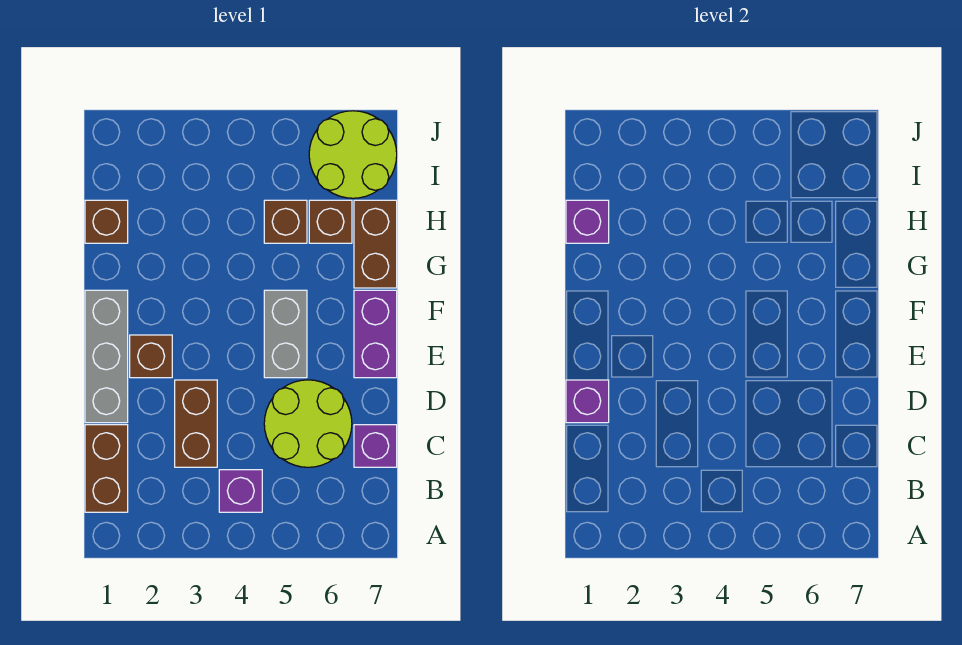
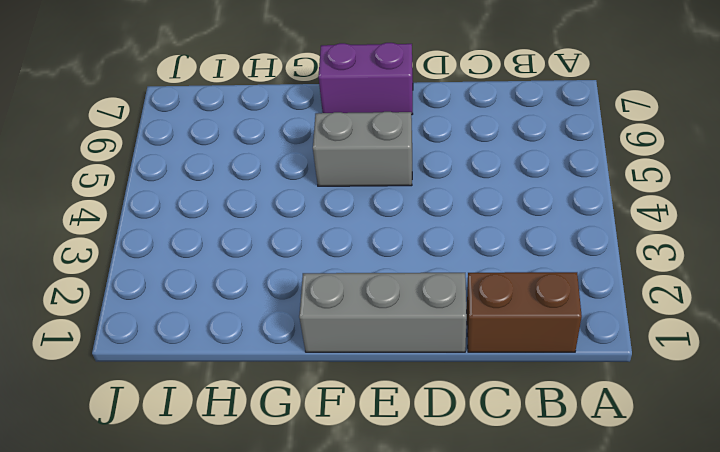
none -> purple 1x1 brick [219,470,262,512]
none -> brown 1x2 brick [175,380,217,467]
none -> lime 2x2 round brick [264,380,352,467]

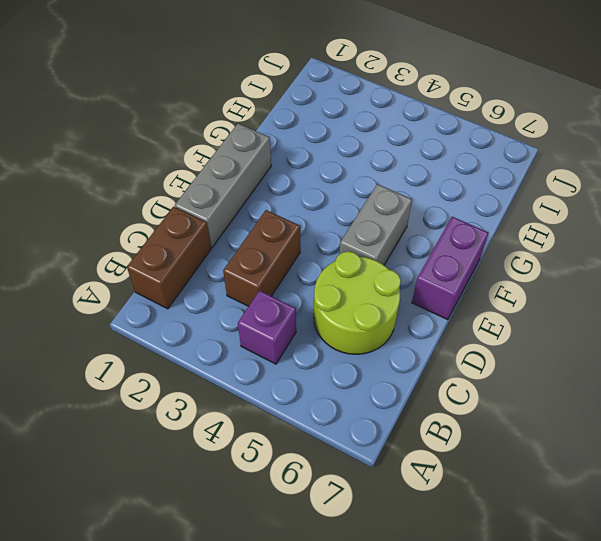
none -> purple 1x1 brick [354,425,397,467]
none -> brown 1x1 brick [130,335,172,378]
none -> brown 1x2 brick [354,200,397,288]

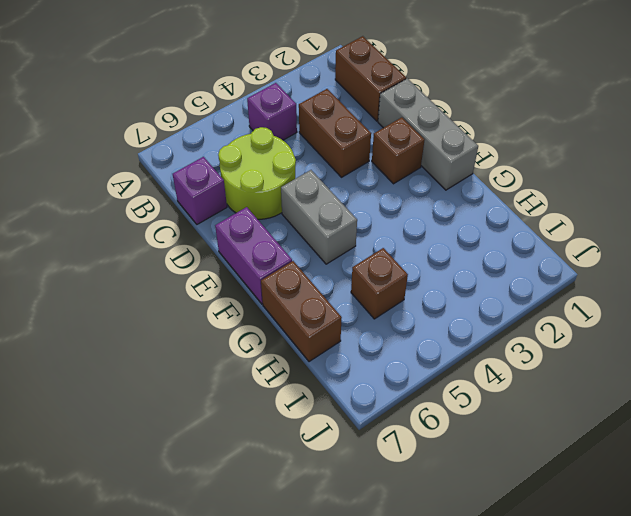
none -> brown 1x1 brick [85,200,128,243]
none -> brown 1x1 brick [309,200,352,243]
none -> lime 2x2 round brick [309,111,397,198]

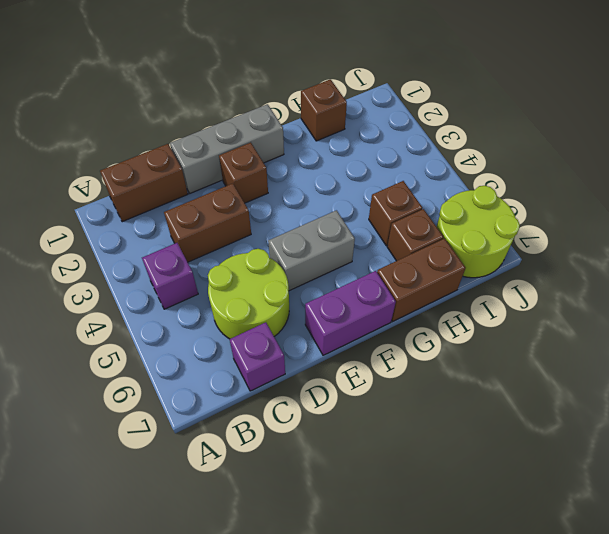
none -> purple 1x1 brick [566,380,609,423]
none -> purple 1x1 brick [566,200,609,243]

